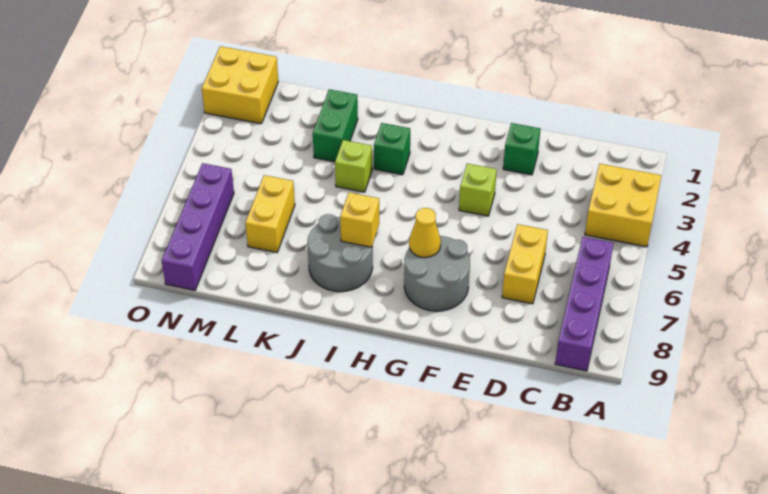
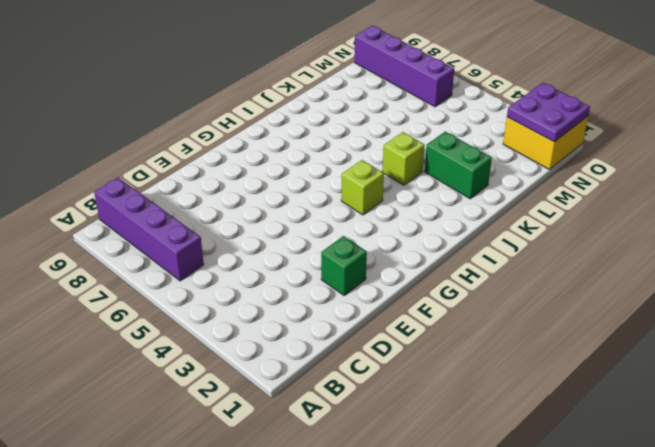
lime 1x1 brick [341,160,384,215] -> lime 1x1 brick moved to [459,164,497,216]
purple 2x2 plate [507,83,590,142] -> none
none -> yellow 2x2 brick [585,164,661,247]
none -> yellow 1x2 brick [502,224,548,304]
none -> grey 2x2 round brick [404,236,470,311]

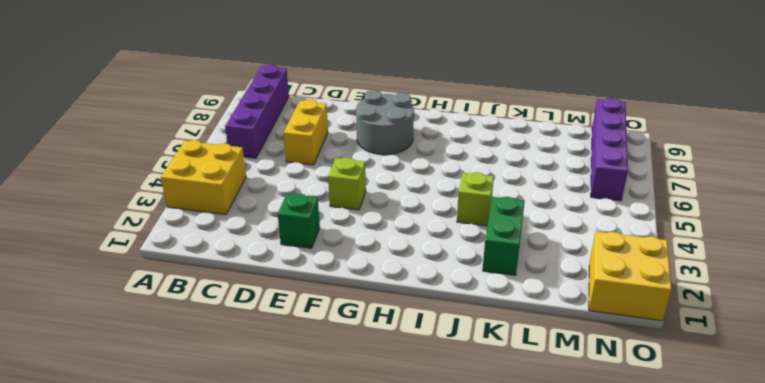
none -> green 1x1 brick [374,123,410,175]
none -> grey 2x2 round brick [308,214,373,292]
none -> yellow 1x2 brick [245,175,295,253]

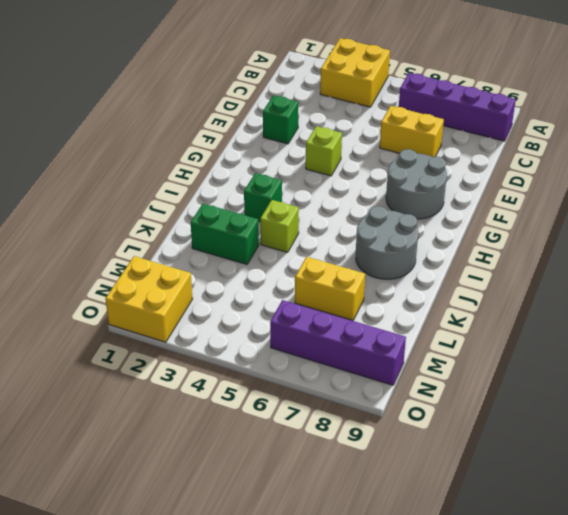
none -> yellow 1x1 cone [409,208,441,258]
none -> yellow 1x1 brick [340,193,380,247]

